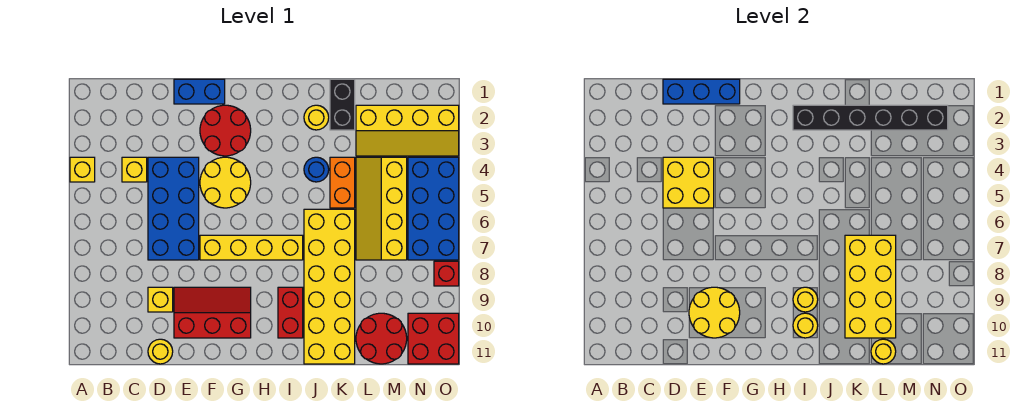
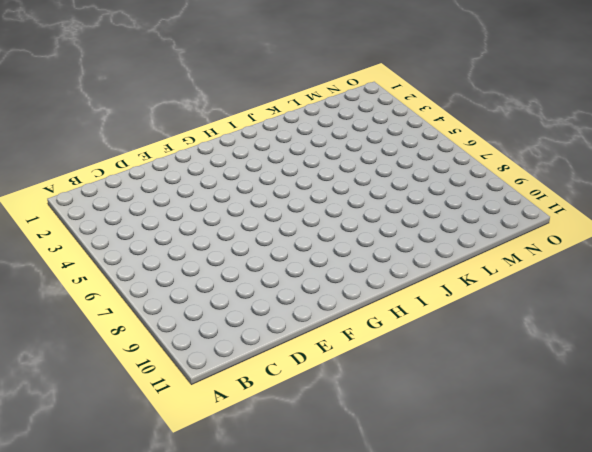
none -> yellow 1x1 brick [70,157,95,182]
none -> yellow 1x1 brick [122,157,147,182]
none -> blue 2x4 brick [148,157,199,260]
none -> yellow 1x1 brick [148,287,173,312]

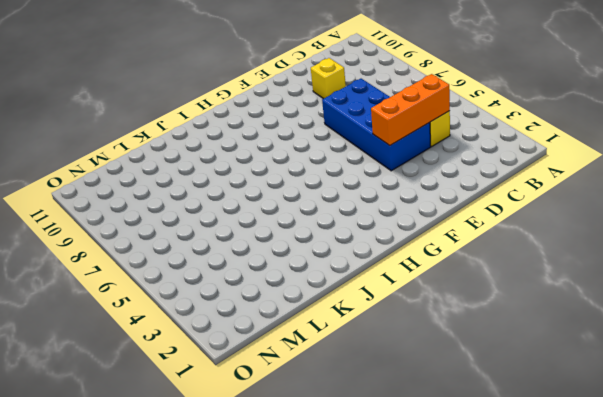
orange 1x3 brick [371,74,450,145] -> yellow 2x2 brick [663,157,714,208]
none -> yellow 1x1 brick [70,157,95,182]
none -> yellow 1x1 round brick [148,339,173,364]
none -> blue 1x2 brick [174,79,225,104]
none -> red 2x3 slope [174,287,251,338]

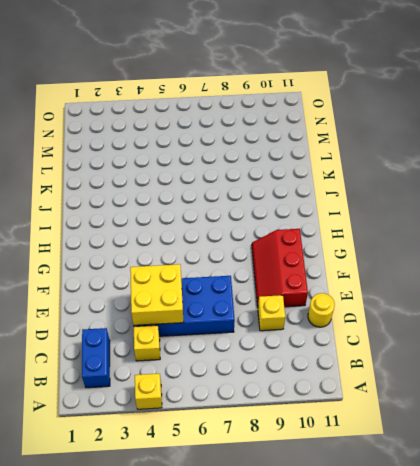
blue 1x2 brick [82,328,110,388] -> blue 1x2 brick moved to [174,79,225,104]
none -> red 2x2 round brick [200,105,251,156]
none -> yellow 2x2 round brick [200,157,251,208]
none -> yellow 1x4 brick [200,235,303,260]
none -> red 1x2 brick [278,287,303,338]

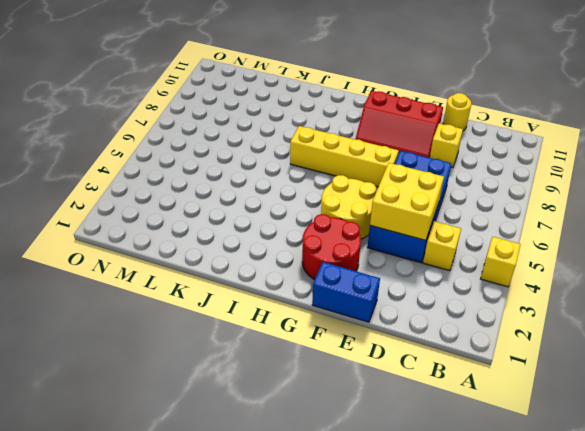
none -> red 1x2 brick [278,287,303,338]
none -> yellow 1x1 round brick [304,105,329,130]
none -> blue 1x1 round brick [304,157,329,182]
none -> yellow 2x6 brick [304,209,355,364]

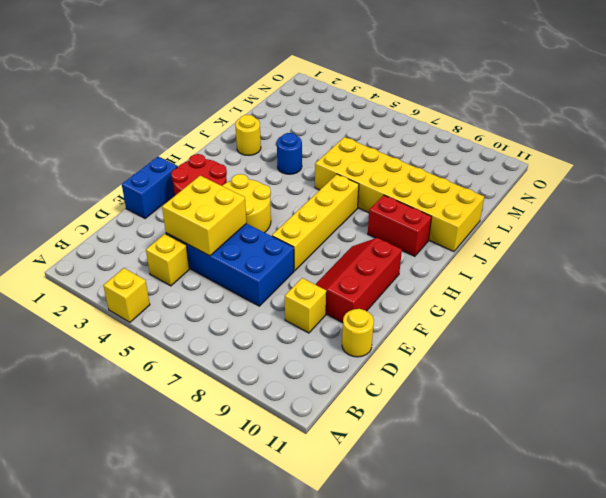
none -> black 1x2 brick [330,79,355,130]
none -> orange 1x2 brick [330,157,355,208]
none -> yellow 2x4 slope [356,105,459,156]
none -> yellow 2x4 slope [356,157,407,260]

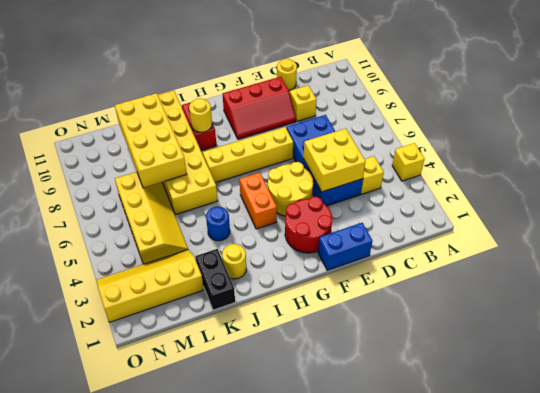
orange 1x2 brick [240,173,277,229] -> orange 1x2 brick moved to [330,157,355,208]
none -> red 2x2 round brick [356,313,407,364]
none -> blue 2x4 brick [408,157,459,260]
none -> red 2x2 brick [408,313,459,364]
none -> red 1x1 brick [434,261,459,286]

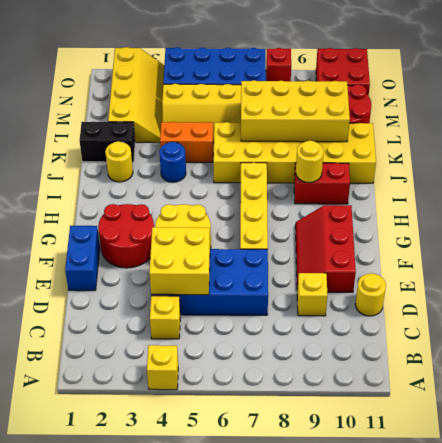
none -> blue 1x3 brick [663,79,740,104]
none -> yellow 2x2 round brick [689,287,740,338]
none -> black 1x6 brick [793,105,948,130]
none -> yellow 1x1 round brick [793,313,818,338]

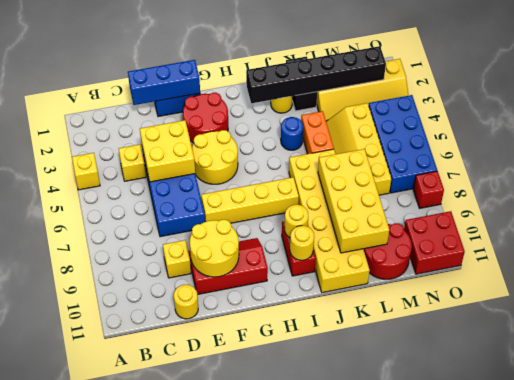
none -> yellow 1x1 round brick [871,339,896,364]

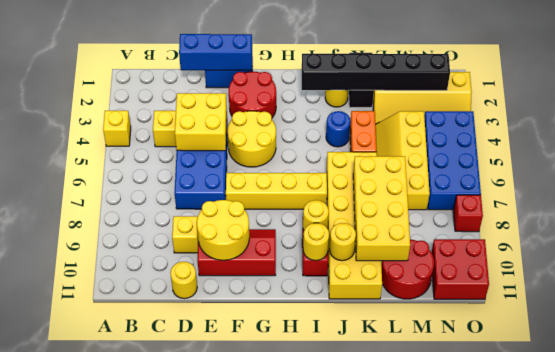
yellow 1x1 round brick [329,223,356,261] -> yellow 1x1 round brick moved to [871,339,896,364]

